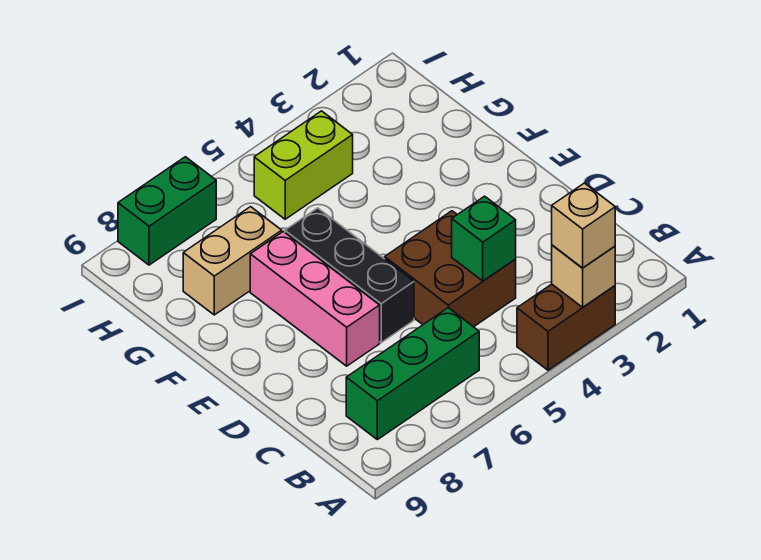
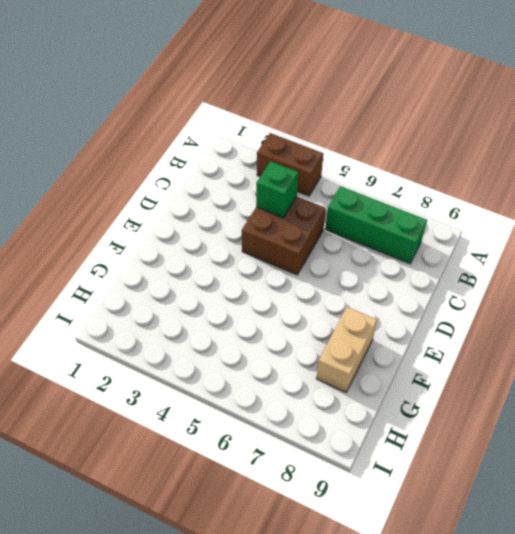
tan 1x2 brick [316,307,377,392] -> tan 1x2 brick turned to [183,207,282,315]
none -> black 1x3 brick [285,208,414,343]
none -> pink 1x3 brick [250,232,380,366]

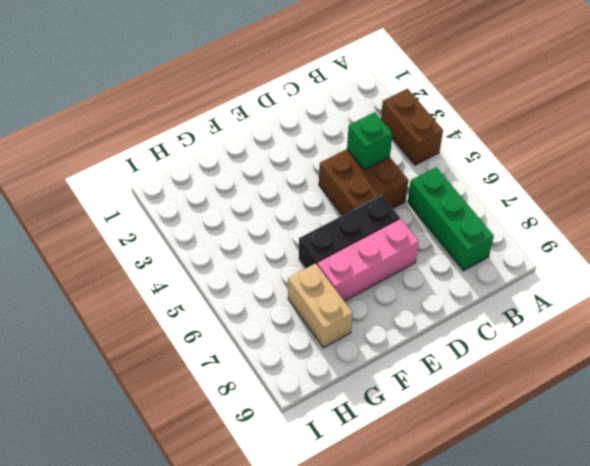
none -> lime 1x2 brick [254,111,353,219]
none -> green 1x2 brick [118,157,216,265]

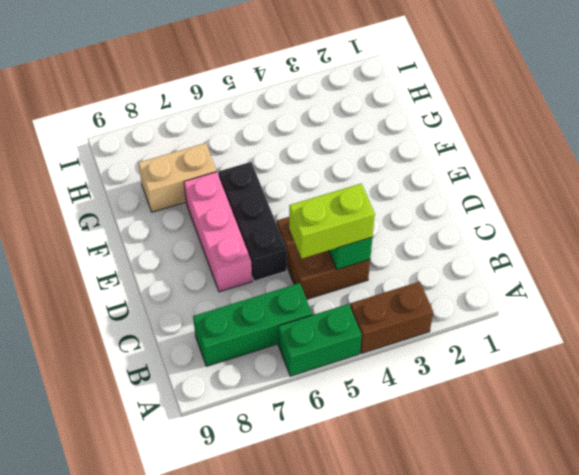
green 1x2 brick [278,304,362,376] -> green 1x2 brick moved to [118,157,216,265]
lime 1x2 brick [289,183,375,258] -> lime 1x2 brick moved to [254,111,353,219]
none -> tan 1x1 brick [552,245,615,307]
none -> tan 1x1 brick [552,183,615,268]

